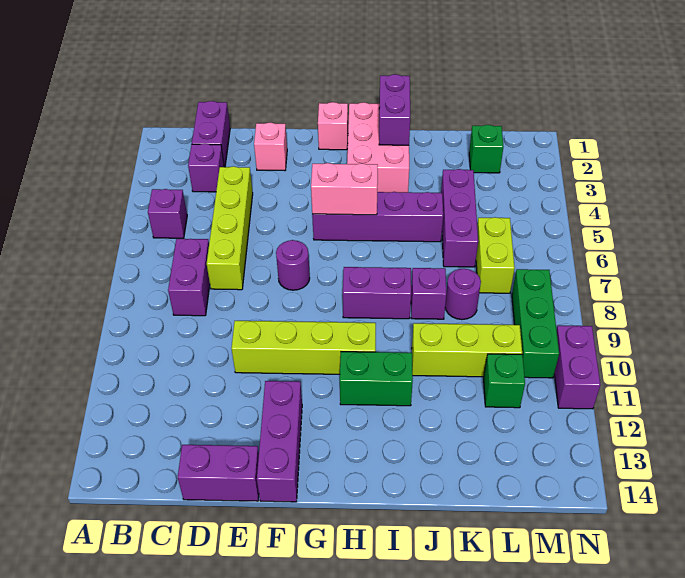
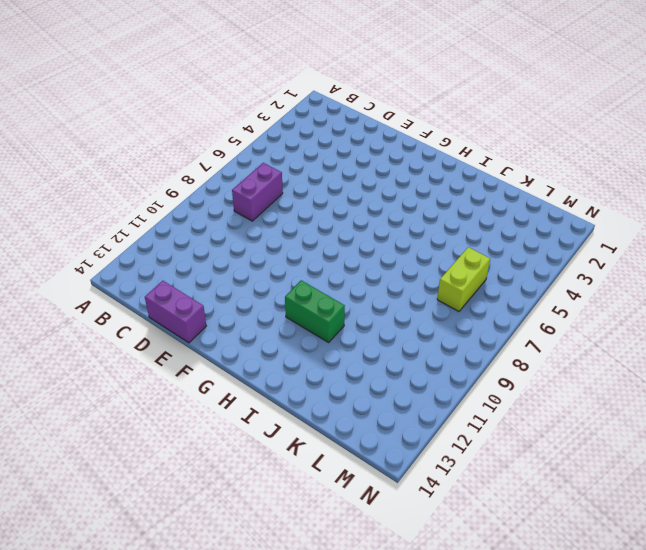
none -> purple 1x1 brick [148,189,187,238]
none -> purple 1x2 brick [192,101,230,167]
none -> purple 1x1 brick [188,144,224,192]

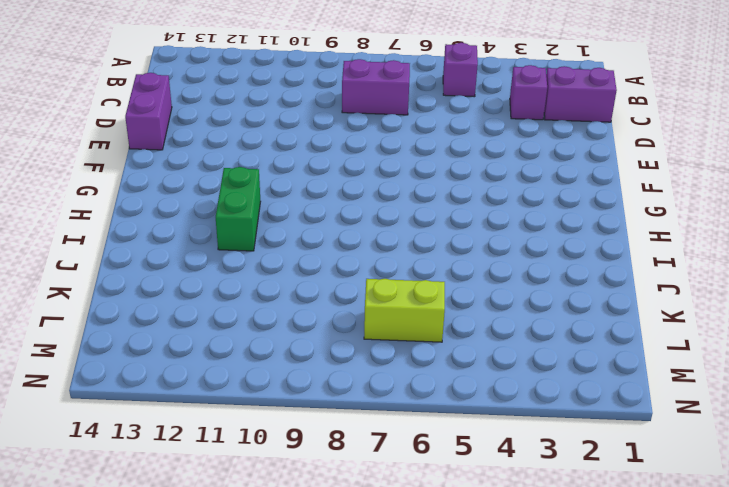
none -> lime 1x4 brick [207,166,253,290]
none -> pink 1x1 brick [254,123,287,171]
none -> lime 1x4 brick [231,321,376,374]

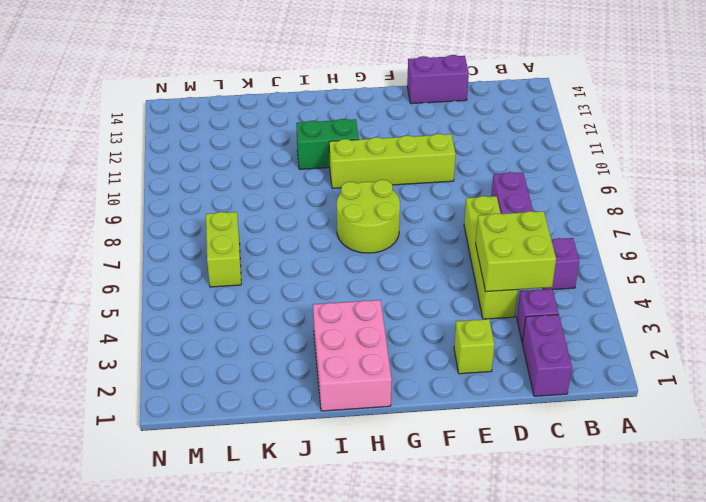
lime 2x2 brick [476,211,556,292] -> none
lime 1x1 brick [454,319,494,374] -> pink 1x1 brick [254,123,287,171]
lime 2x2 round brick [337,180,400,253] -> purple 1x2 brick [343,267,411,319]
none -> purple 1x1 round brick [276,240,310,290]
none -> purple 1x3 brick [257,381,302,502]
none -> pink 1x1 brick [318,102,348,150]

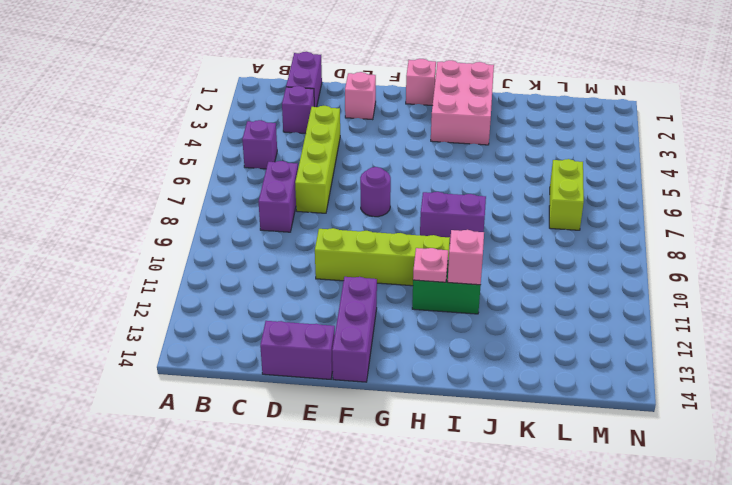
pink 1x1 plate [413,248,448,282] -> none
pink 1x1 brick [448,230,484,285] -> none
none -> purple 1x4 brick [312,192,443,242]
none -> purple 1x1 brick [411,268,446,319]
none -> lime 1x3 brick [412,323,522,377]

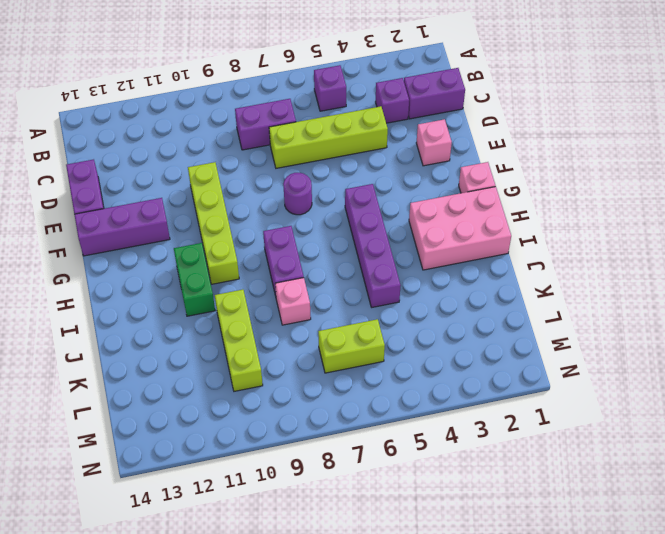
pink 1x1 brick [275,278,311,325] -> purple 1x1 brick [411,268,446,319]
none -> purple 1x3 brick [441,169,478,267]
none -> purple 1x1 round brick [445,269,481,319]
none -> green 1x1 brick [469,125,504,173]

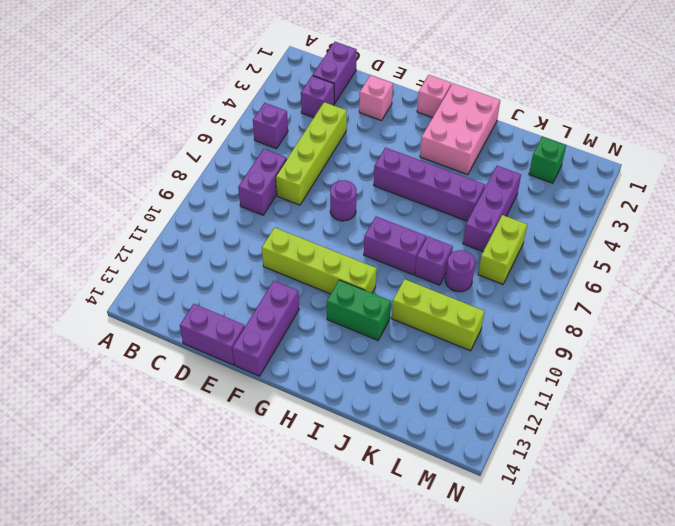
none -> green 1x1 brick [484,354,525,408]
none -> green 1x3 brick [512,269,559,378]
none -> purple 1x2 brick [554,325,601,409]

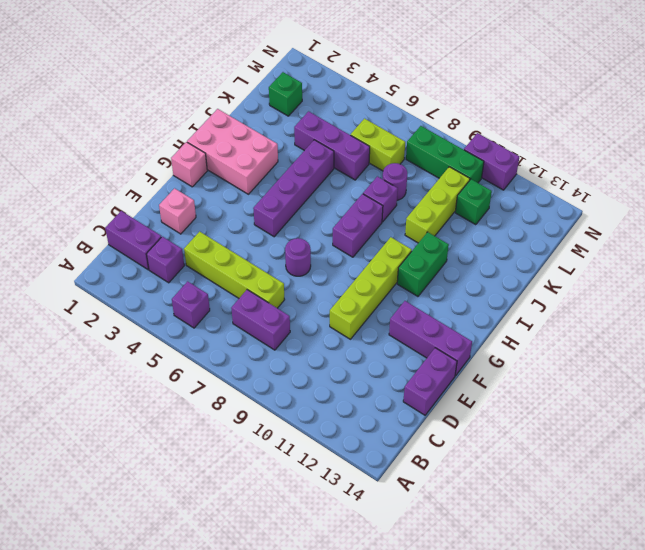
none -> pink 1x2 brick [311,163,378,215]
none -> purple 1x2 brick [379,74,410,145]

